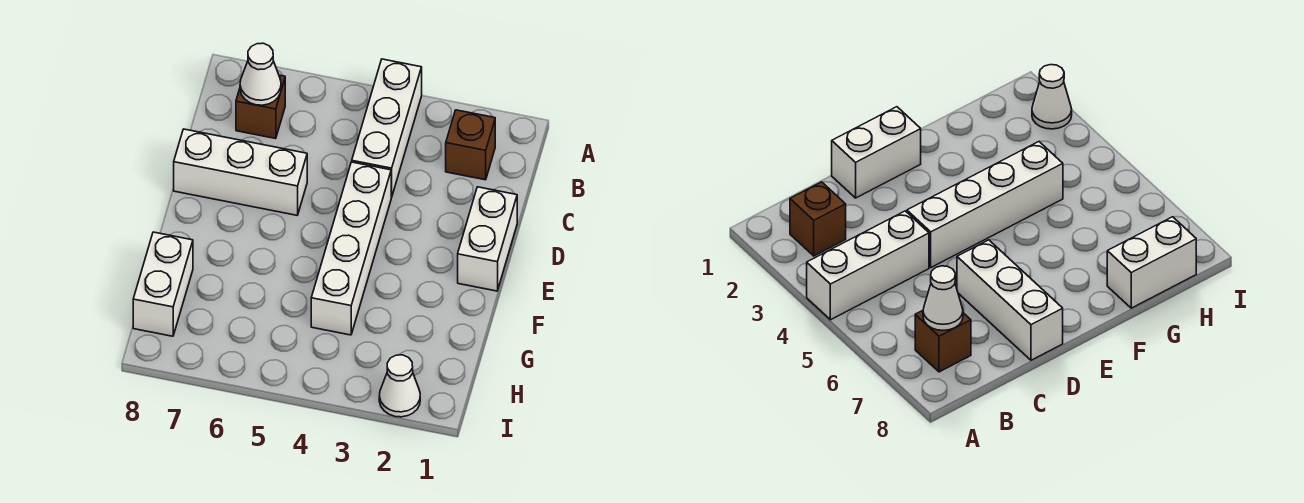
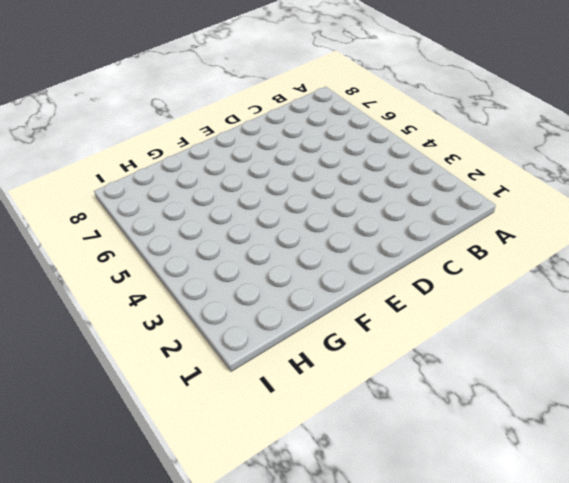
none -> white 1x3 brick [352,59,422,197]
none -> brown 1x1 brick [446,110,495,180]

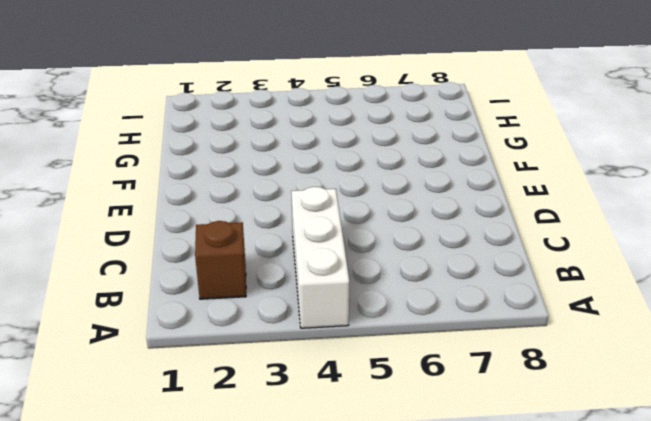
none -> brown 1x1 brick [236,75,285,139]
none -> white 1x2 brick [458,187,517,291]

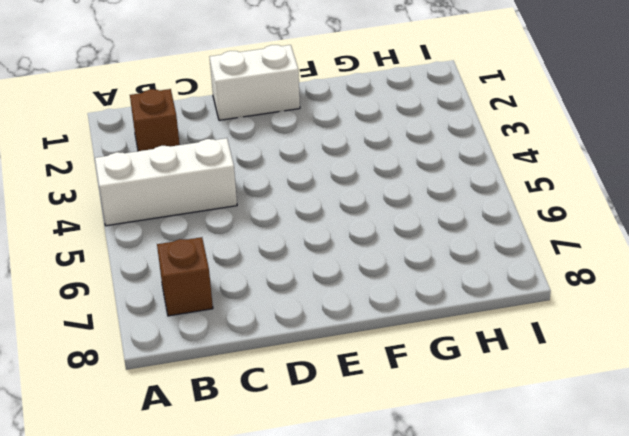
none -> white 1x4 brick [311,162,391,335]
none -> white 1x3 brick [174,129,307,215]

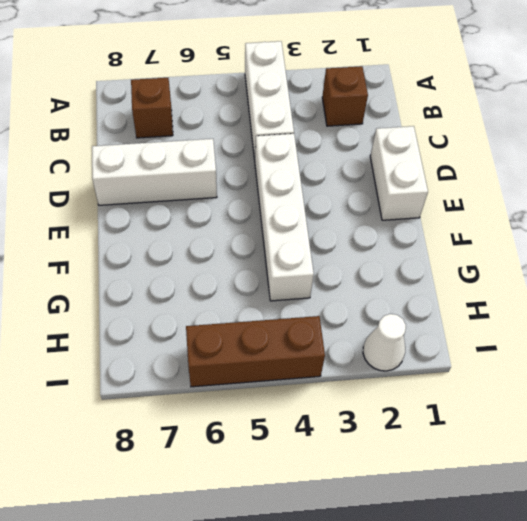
brown 1x3 brick [186,316,325,387] -> none
none -> white 1x2 brick [133,232,193,336]
none -> white 1x1 cone [240,43,281,105]

